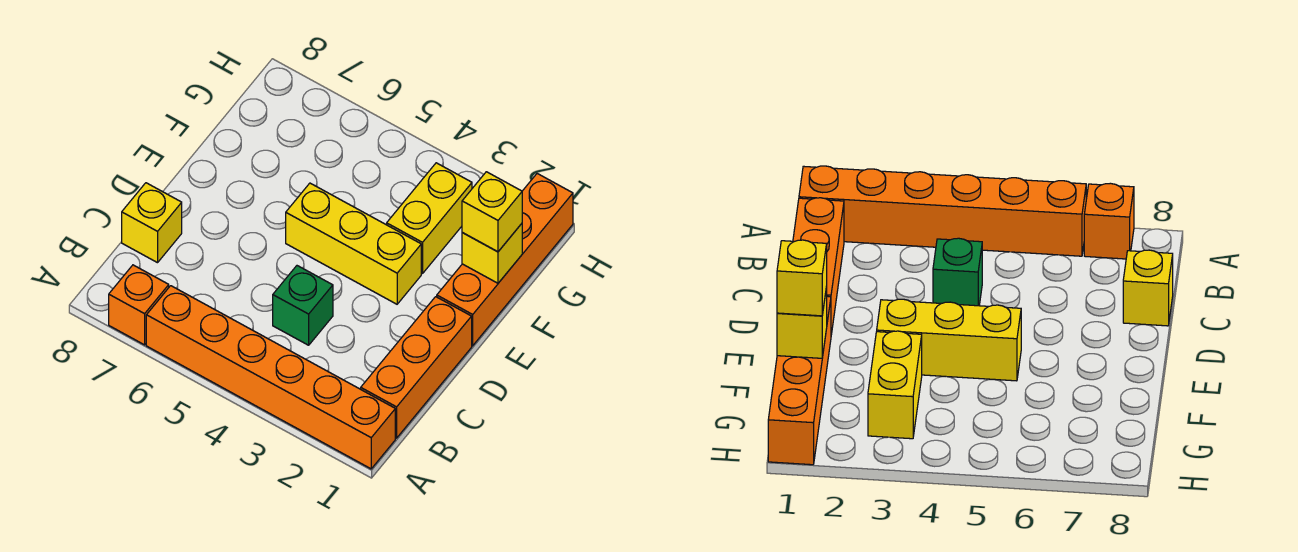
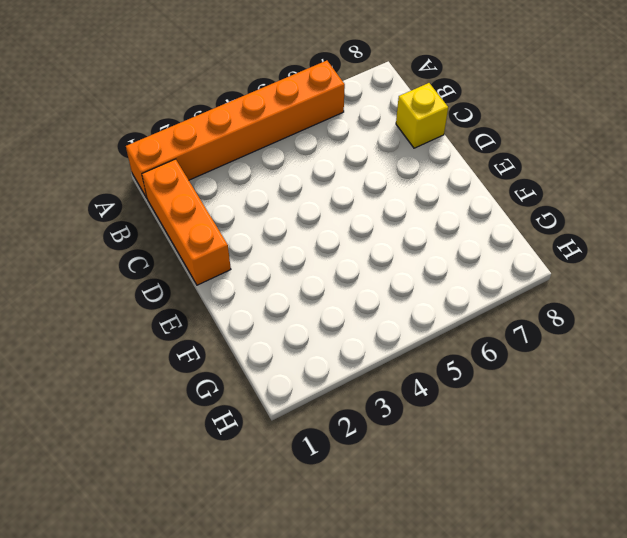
none -> orange 1x1 brick [109,265,169,345]
none -> green 1x1 brick [273,266,333,345]

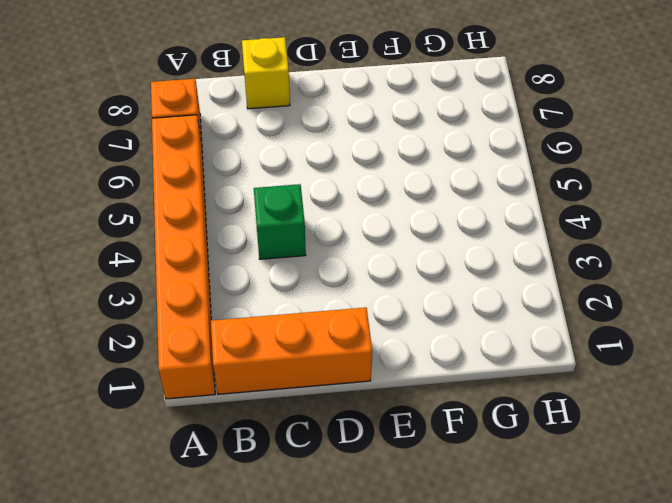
none -> orange 1x4 brick [437,174,573,346]
none -> yellow 1x3 brick [286,183,421,304]

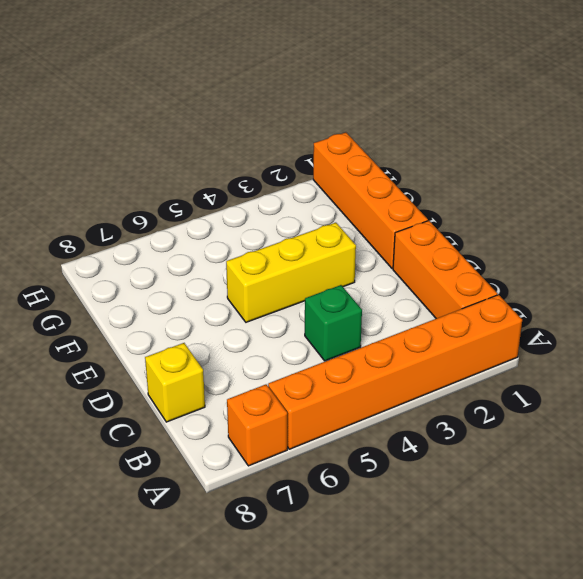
none -> yellow 1x2 brick [387,163,472,274]
none -> yellow 1x1 brick [462,224,522,283]

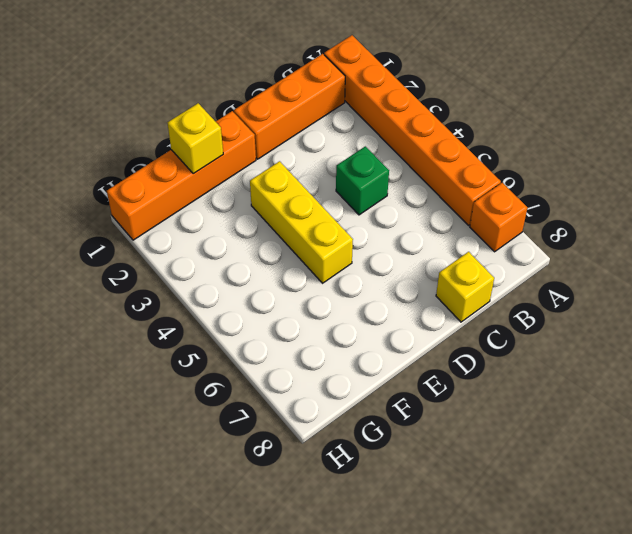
none -> yellow 1x2 brick [387,163,472,274]
none -> yellow 1x1 brick [462,172,522,252]

